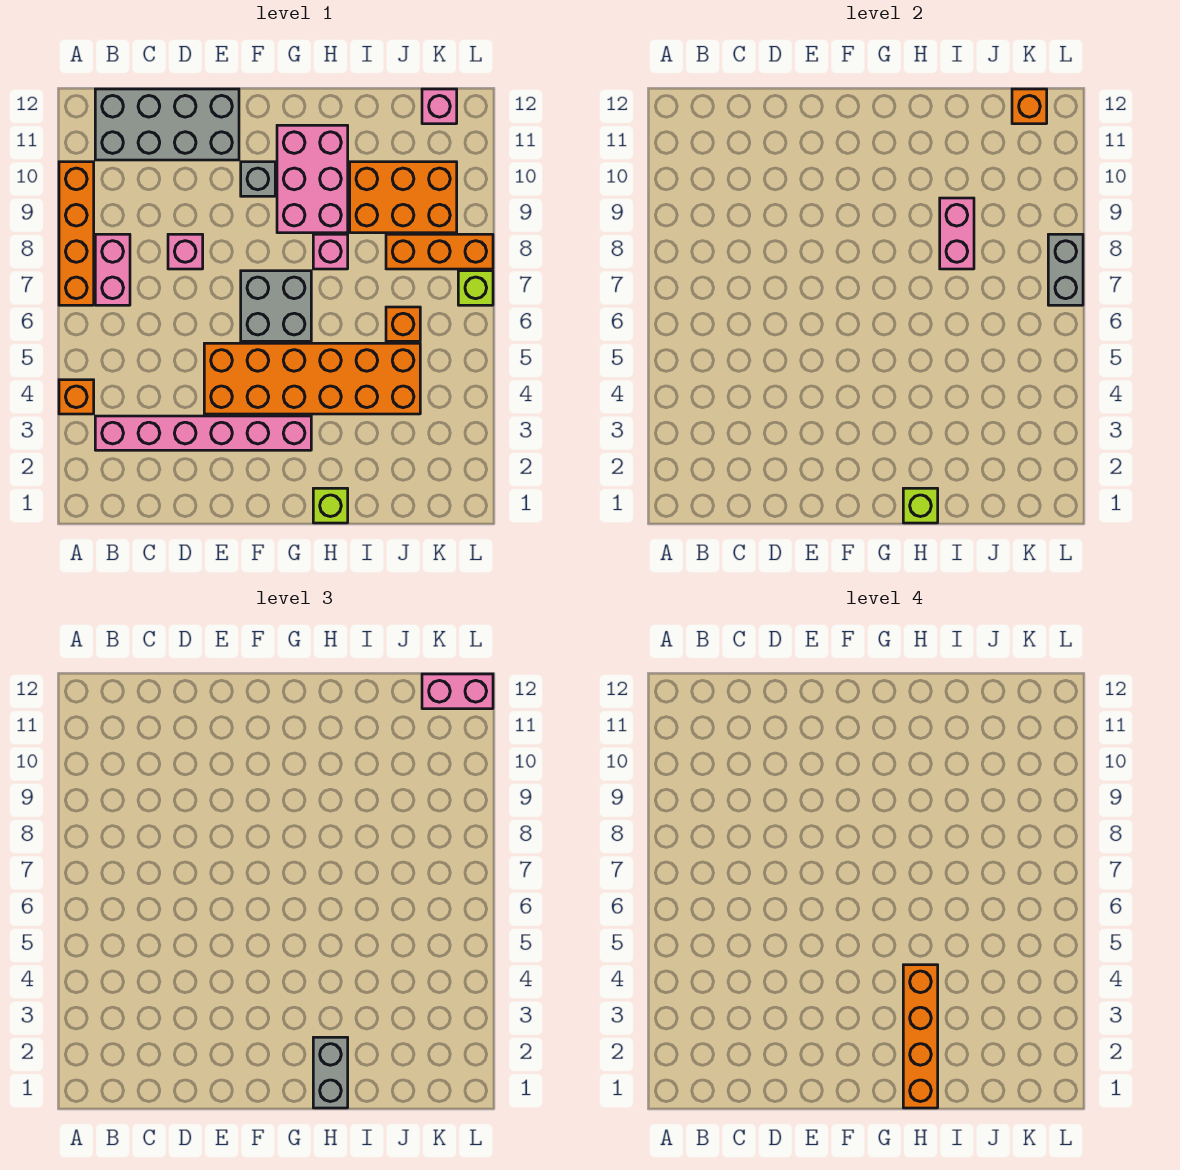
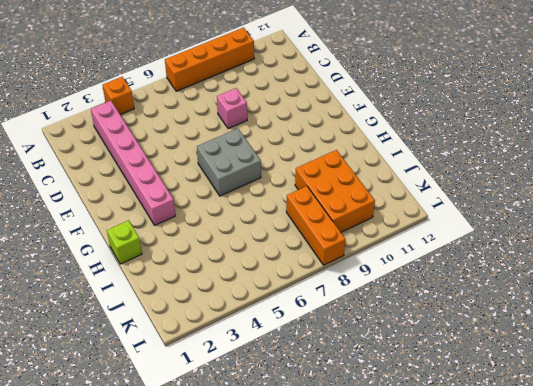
none -> pink 1x2 brick [95,234,130,305]
none -> grey 2x4 brick [95,89,239,160]
none -> orange 2x6 brick [204,343,420,414]

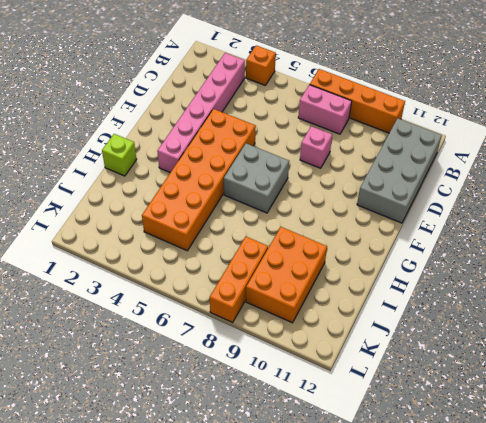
none -> grey 1x1 brick [241,162,275,196]
none -> pink 2x3 brick [277,125,348,233]
none -> pink 1x1 brick [313,234,348,269]

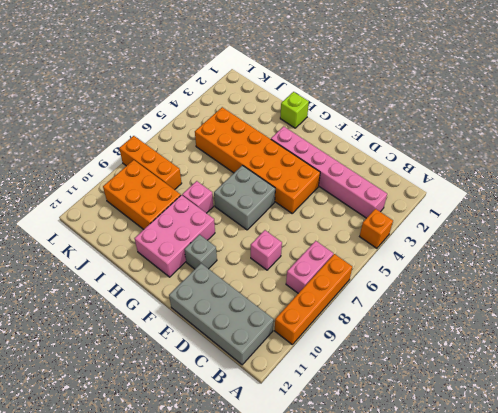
none -> orange 1x1 brick [386,307,420,341]
none -> pink 1x1 brick [422,89,457,124]
none -> lime 1x1 brick [458,271,493,305]

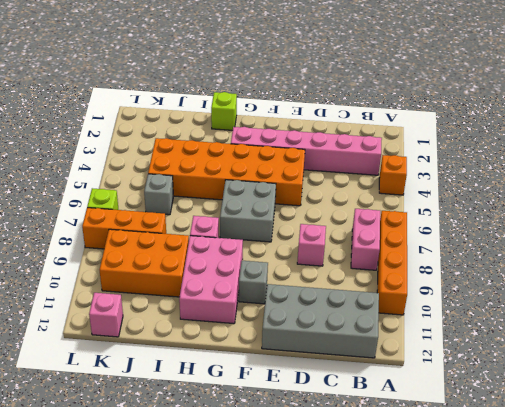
grey 1x1 brick [144,174,173,215] -> orange 1x1 brick [386,307,420,341]
none -> lime 1x1 brick [903,488,938,523]
none -> pink 1x2 brick [940,198,974,269]
none -> orange 1x1 brick [1012,89,1047,124]

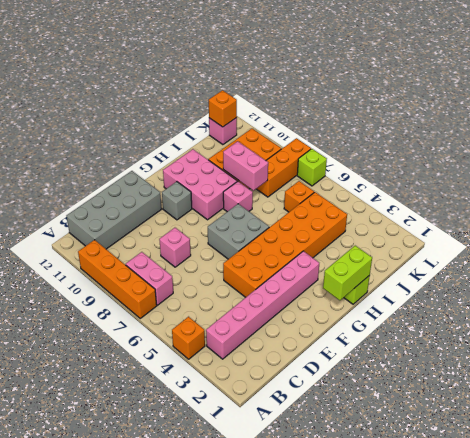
lime 1x2 brick [323,246,372,300] -> lime 1x1 brick [903,488,938,523]
none -> grey 1x2 brick [1048,234,1083,305]
none -> grey 1x2 brick [313,1037,348,1108]
none -> pink 1x2 brick [422,674,493,709]

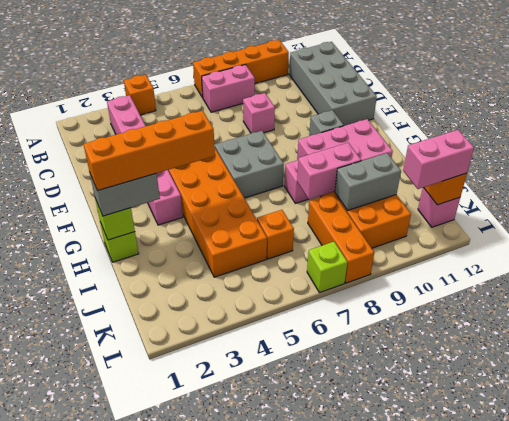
grey 1x2 brick [335,153,401,211] -> grey 1x2 brick moved to [1048,234,1083,305]
pink 1x2 brick [403,130,474,189] -> pink 1x2 brick turned to [422,674,493,709]

